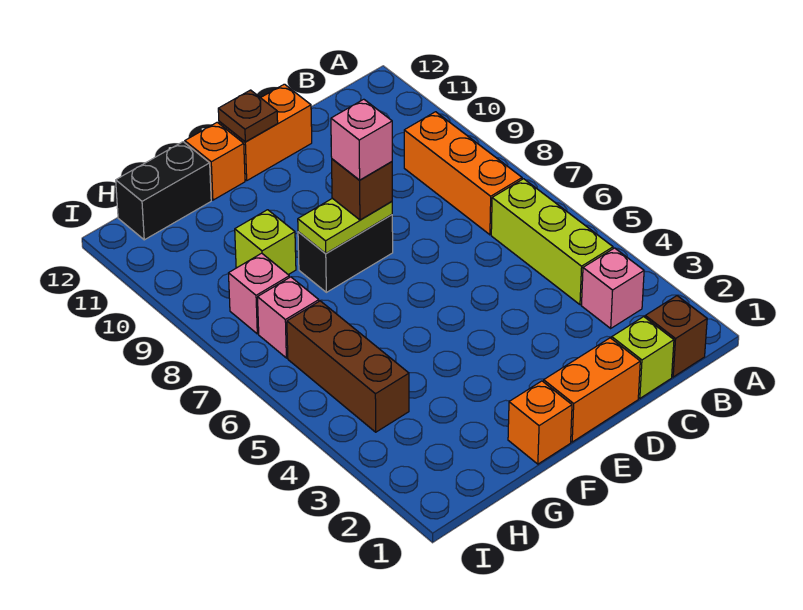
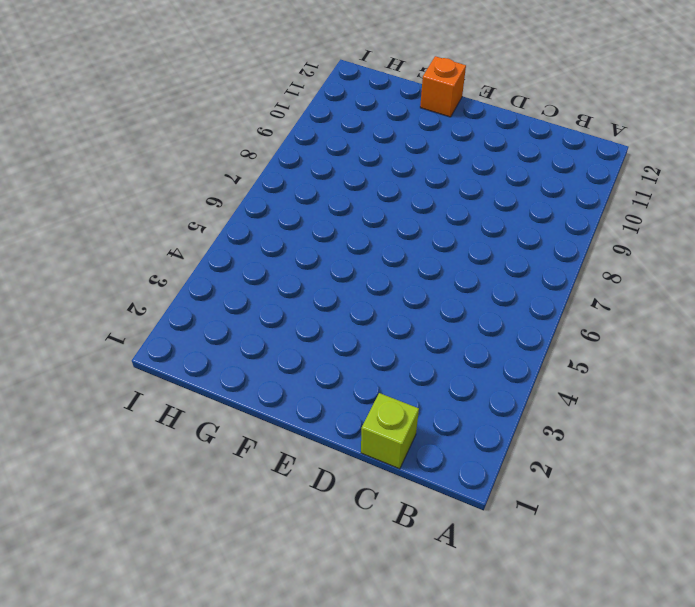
none -> brown 1x1 brick [645,296,707,377]
none -> pink 1x1 brick [581,248,644,328]
none -> lime 1x3 brick [491,179,613,305]

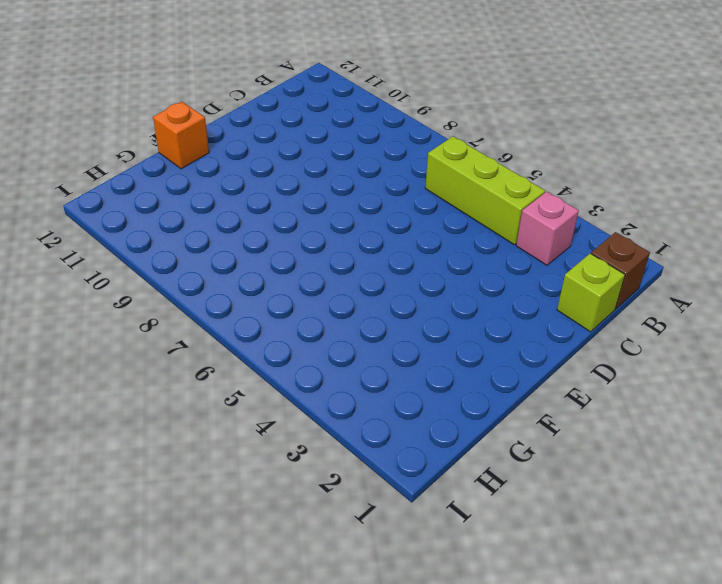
none -> orange 1x3 brick [404,112,522,235]
none -> orange 1x2 brick [544,338,640,442]
none -> orange 1x2 brick [219,84,312,180]

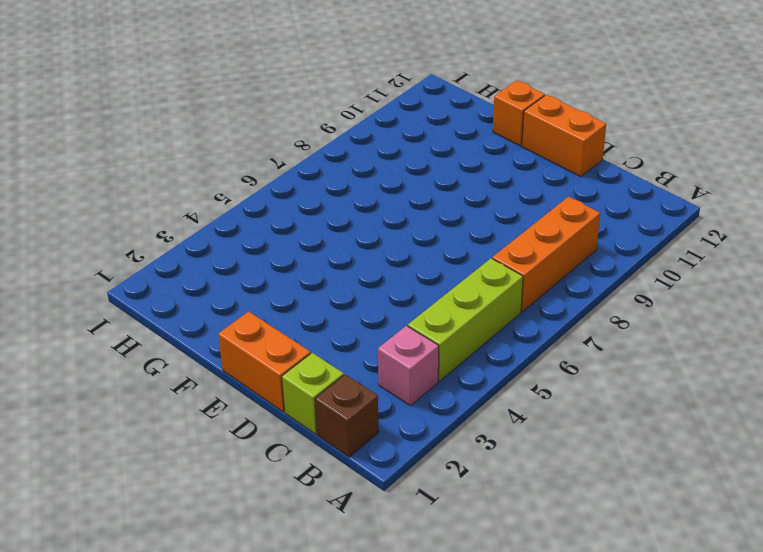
none -> black 1x2 brick [298,215,393,292]
none -> orange 1x1 brick [508,381,572,464]
none -> lime 1x1 brick [235,210,296,275]

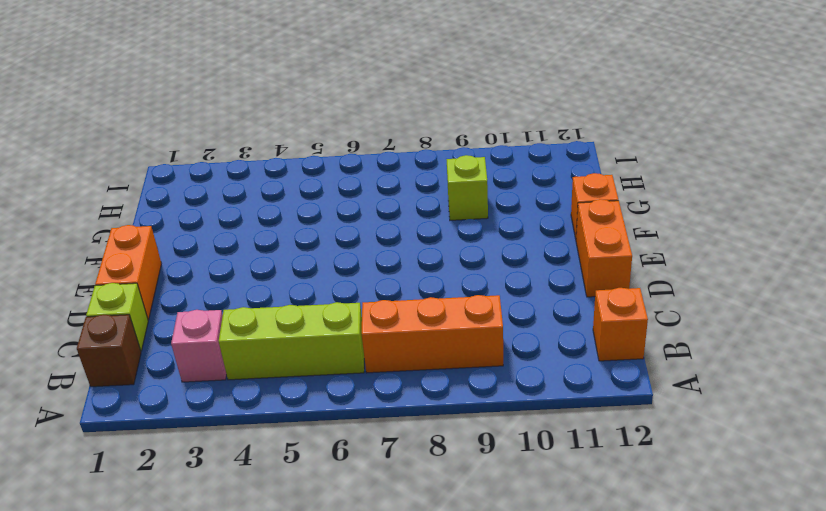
orange 1x1 brick [593,288,648,361] -> orange 1x1 brick moved to [508,381,572,464]
none -> black 1x2 brick [298,215,393,292]
none -> black 1x2 brick [116,142,211,240]
none -> brown 1x3 brick [287,301,409,432]

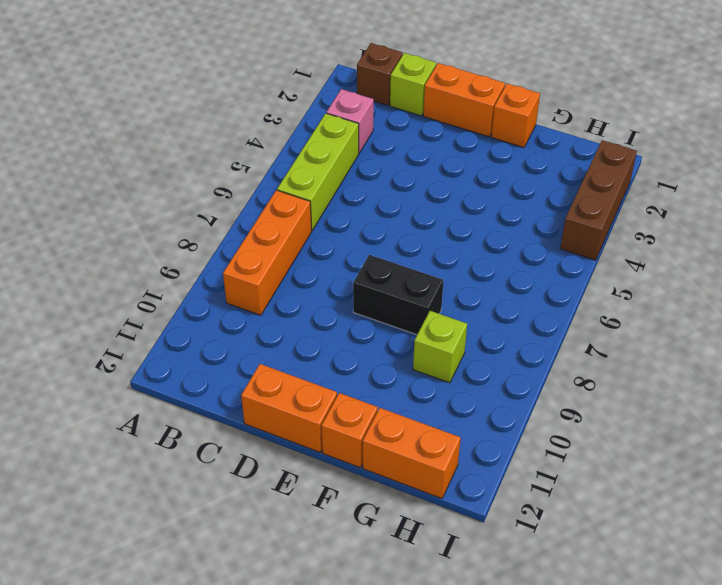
orange 1x2 brick [363,408,461,499] -> black 1x2 brick [116,142,211,240]
brown 1x3 brick [560,140,637,260] -> brown 1x3 brick moved to [287,301,409,432]
none -> pink 1x1 brick [258,277,319,358]
none -> pink 1x1 brick [229,253,289,334]
none -> lime 1x2 plate [298,198,392,253]

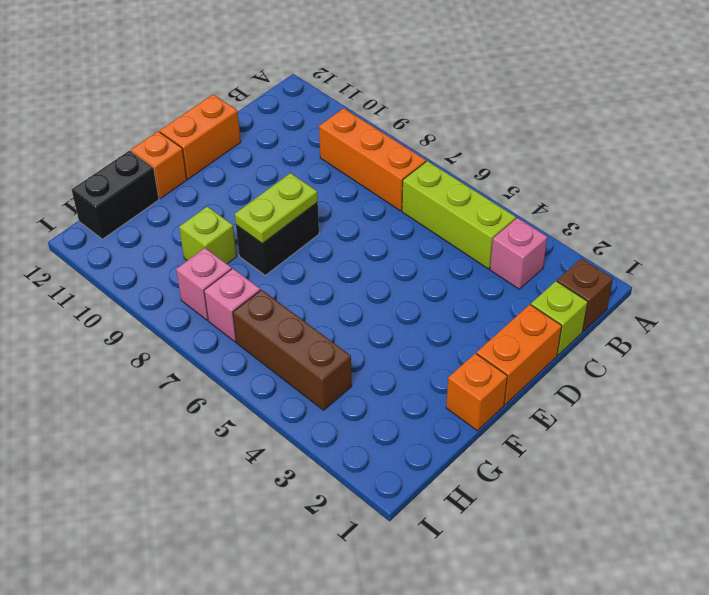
none -> brown 1x1 plate [218,90,278,142]
none -> brown 1x1 brick [332,159,392,220]
none -> pink 1x1 brick [331,99,392,180]

